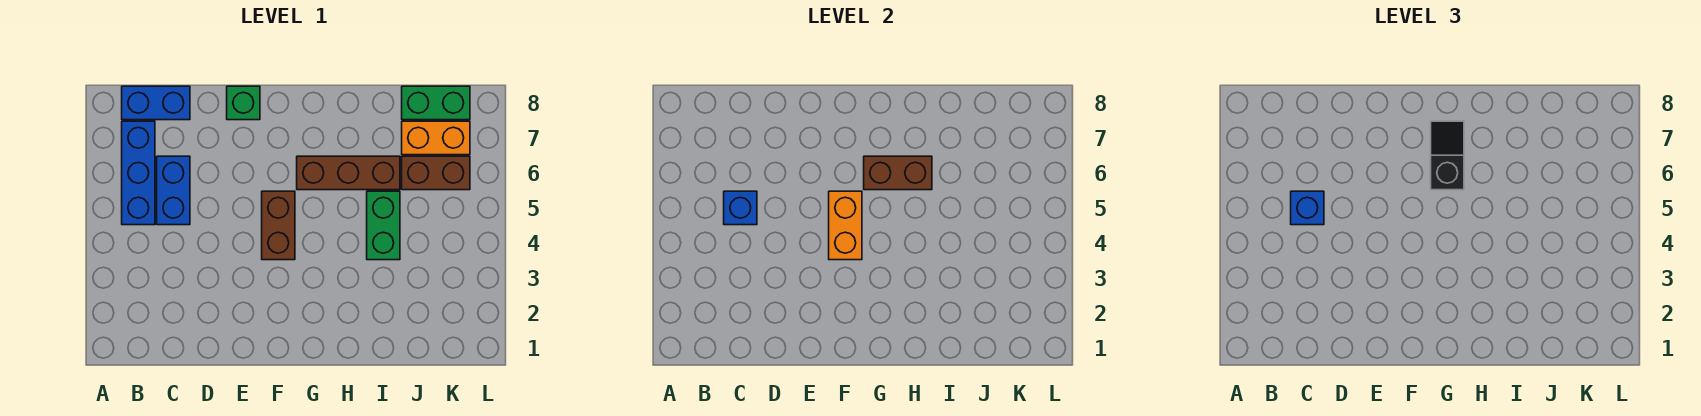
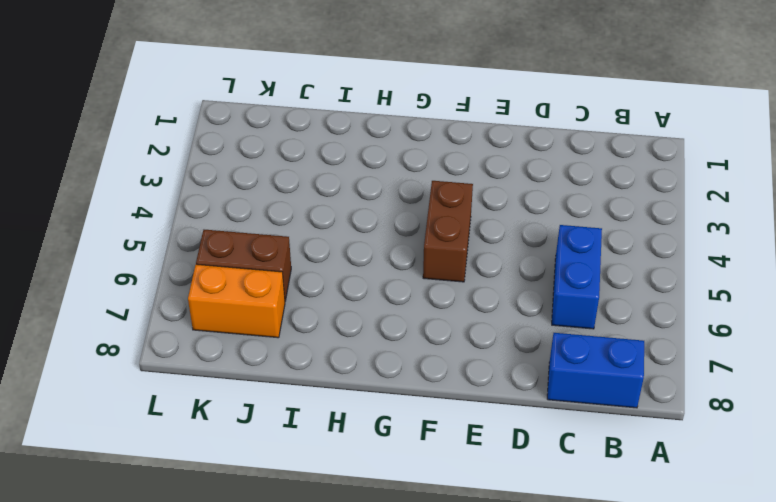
none -> blue 1x3 brick [122,121,155,225]
none -> green 1x1 brick [227,86,260,120]
none -> brown 1x3 brick [297,156,400,190]

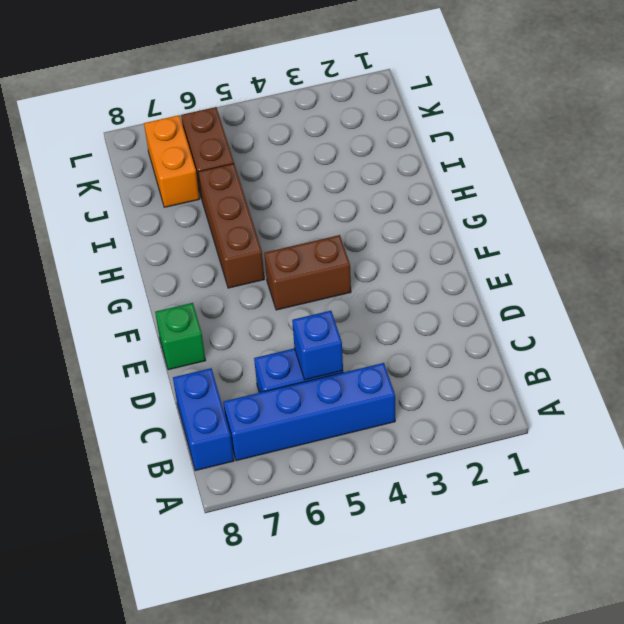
blue 1x4 brick [223,363,395,461] -> blue 1x3 brick [122,121,155,225]
none -> green 1x2 brick [367,191,400,260]
none -> green 1x2 brick [402,86,470,120]
none -> orange 1x2 brick [829,191,862,260]

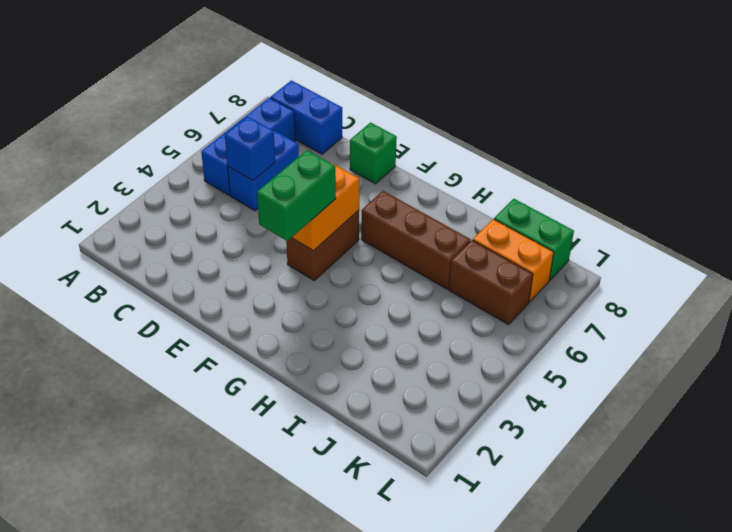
green 1x2 brick [257,150,336,241] -> green 1x2 brick moved to [367,191,400,260]
none -> brown 1x2 brick [864,156,932,190]
none -> blue 1x1 brick [1291,191,1324,225]
none -> black 1x2 slope [1431,121,1464,190]

